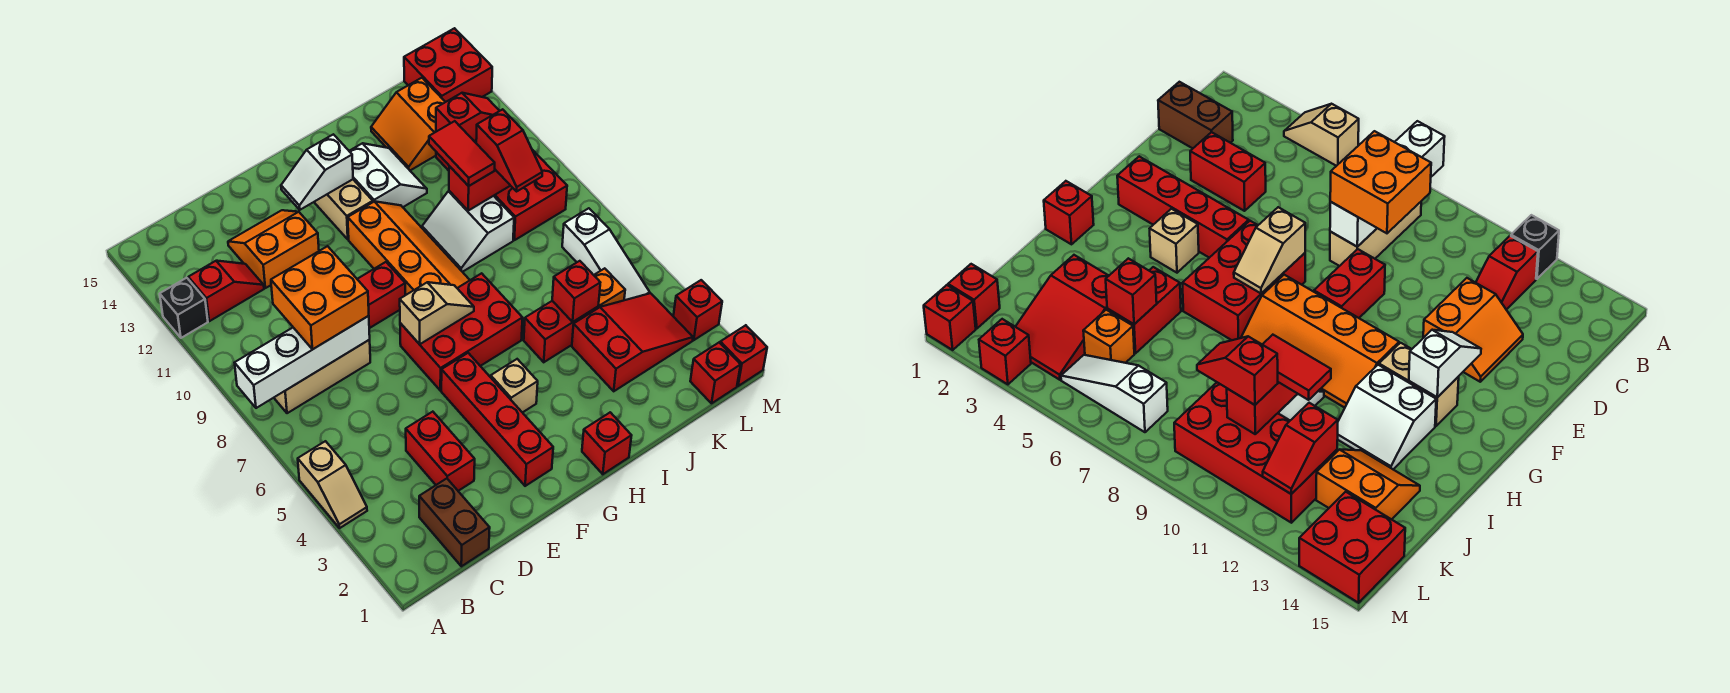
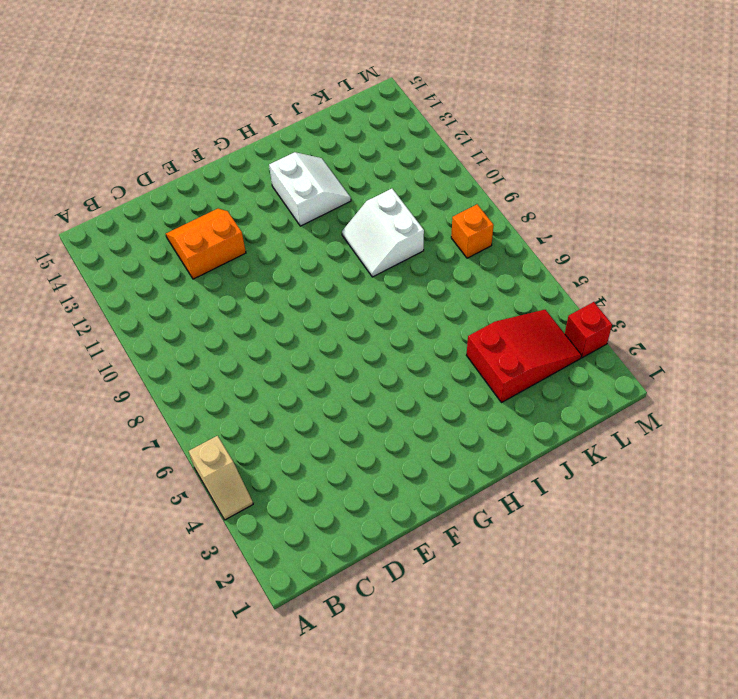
orange 1x1 brick [451,204,494,258] -> orange 1x1 brick moved to [594,268,625,308]
none -> black 1x1 brick [160,278,208,338]
none -> tan 1x3 brick [274,340,370,413]
none -> red 1x2 slope [188,261,264,321]
none -> brown 1x2 brick [419,479,490,566]

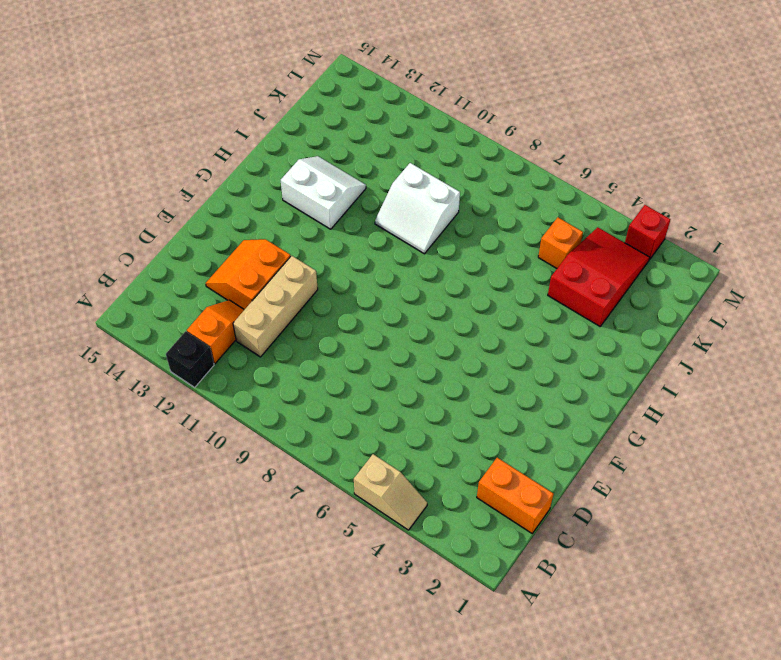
orange 1x2 slope [187,300,244,364] -> red 1x2 slope [188,261,264,321]
orange 1x2 brick [477,458,554,533] -> brown 1x2 brick [419,479,490,566]
tan 1x3 brick [233,256,318,357] -> tan 1x3 brick moved to [274,340,370,413]
none -> red 1x2 brick [406,412,475,491]
none -> red 1x2 brick [357,262,405,328]
none -> red 1x4 brick [441,353,553,486]
none -> red 2x3 brick [400,273,523,391]

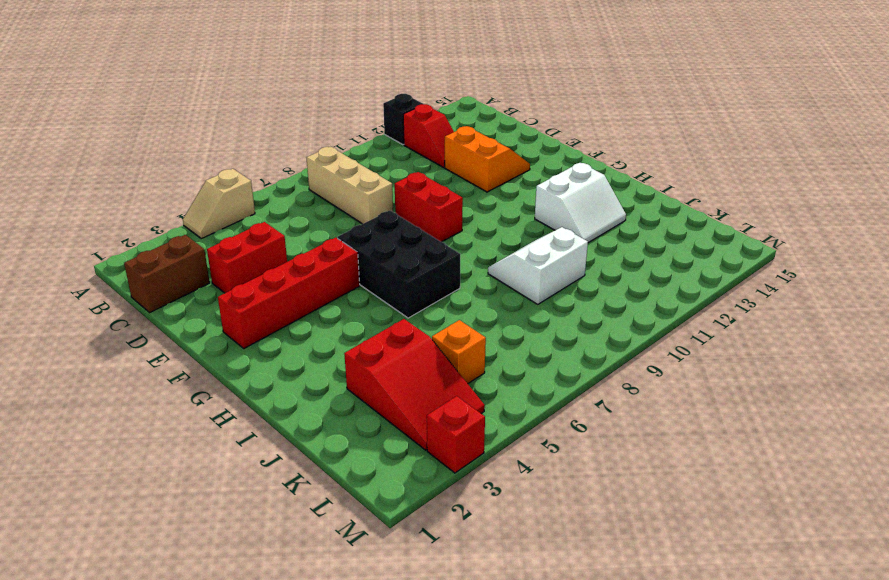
black 2x3 brick [337,210,460,318] -> red 2x3 brick [400,273,523,391]
none -> tan 1x1 brick [491,359,538,413]
none -> orange 2x4 slope [348,202,470,295]
none -> tan 1x2 brick [314,180,373,239]
none -> red 1x1 brick [582,412,632,474]

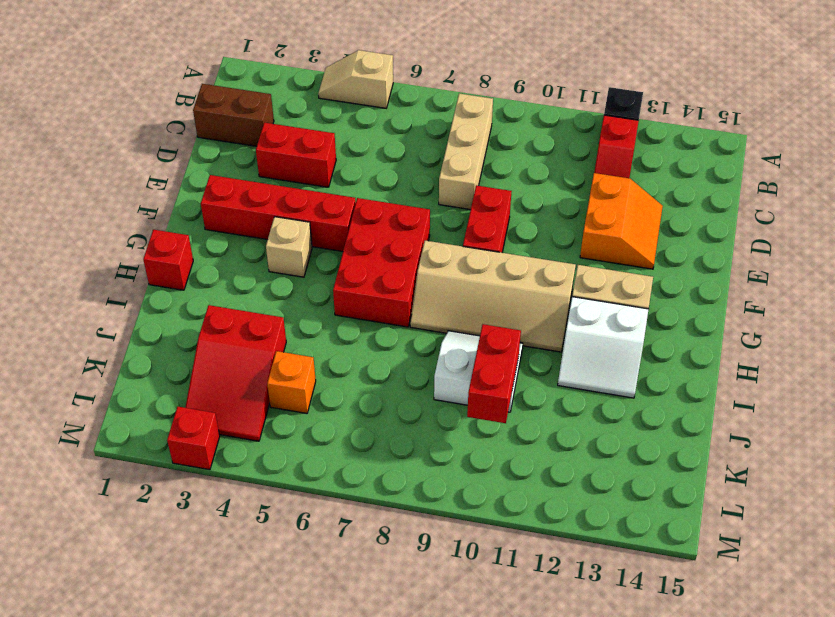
tan 2x4 slope [410,241,576,352] -> orange 2x4 slope [348,202,470,295]
none -> red 1x2 brick [524,301,598,362]
none -> orange 2x2 slope [371,78,445,170]
none -> red 2x4 brick [436,140,567,240]
none -> red 1x1 brick [690,343,741,403]

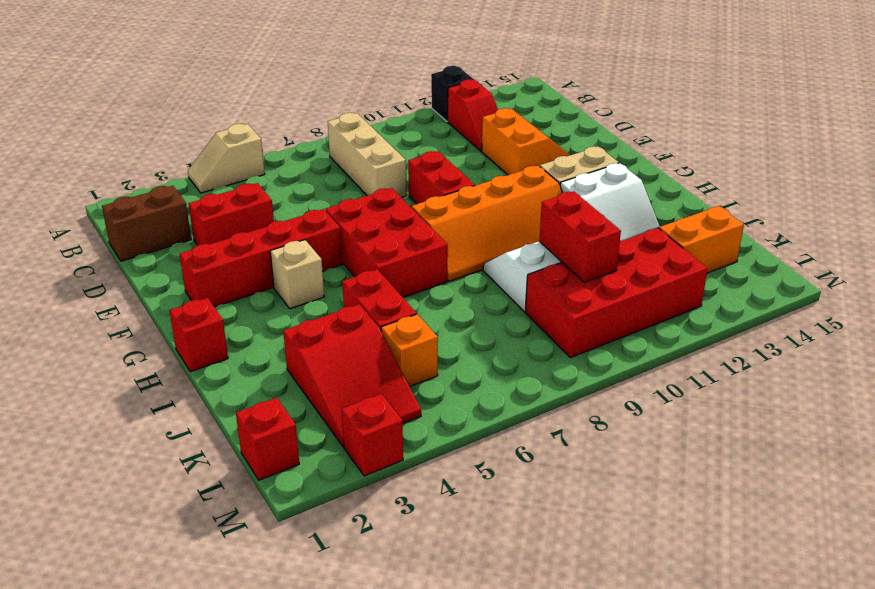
none -> white 1x3 slope [562,208,650,300]
none -> red 2x2 brick [404,28,492,102]
none -> red 1x1 brick [720,325,767,386]
none -> white 1x4 brick [235,316,370,408]

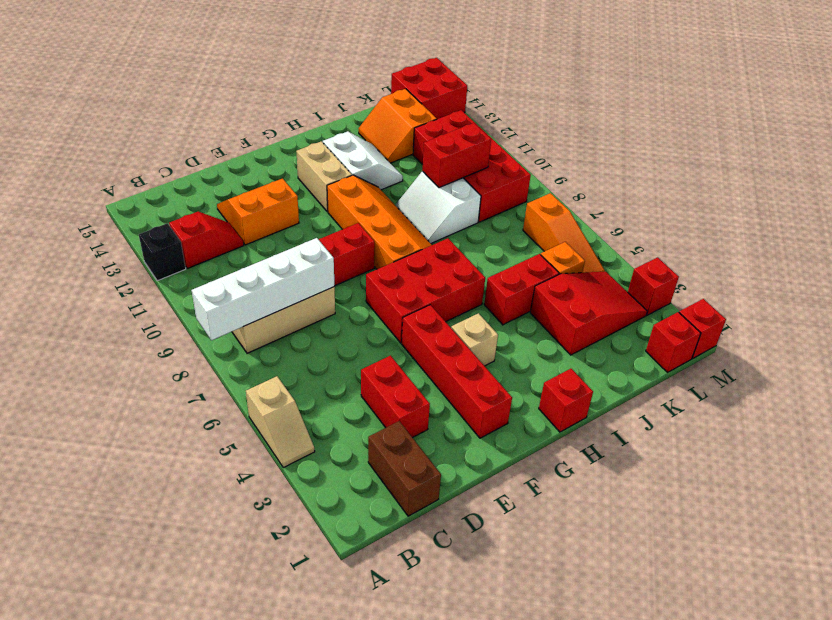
orange 1x3 slope [523,193,605,273] -> white 1x3 slope [562,208,650,300]
none -> tan 1x2 slope [400,282,474,344]
none -> white 1x2 slope [281,134,353,210]
none -> red 1x1 brick [552,261,600,322]
none -> red 1x2 slope [436,93,499,141]

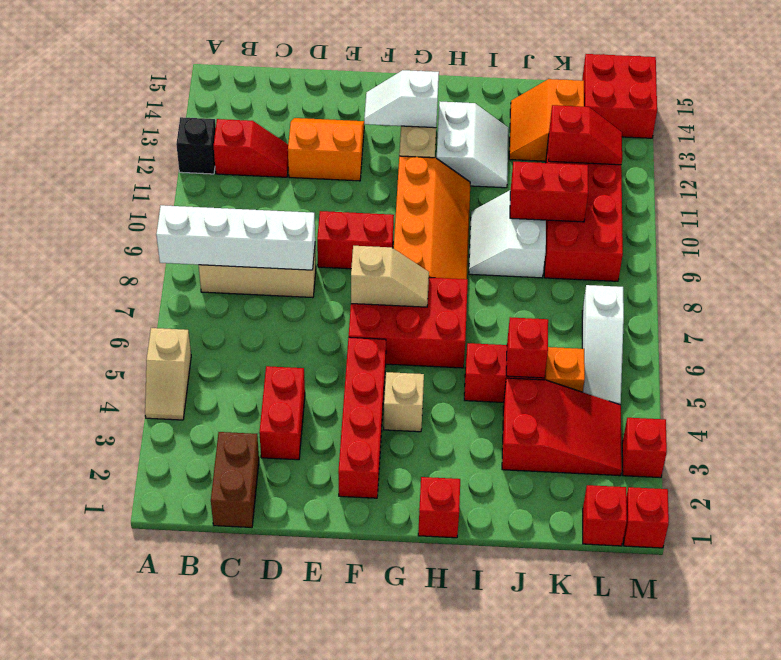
none -> orange 2x2 brick [271,246,369,350]
none -> red 1x2 tile [429,121,495,186]
none -> red 1x2 slope [476,109,542,191]

